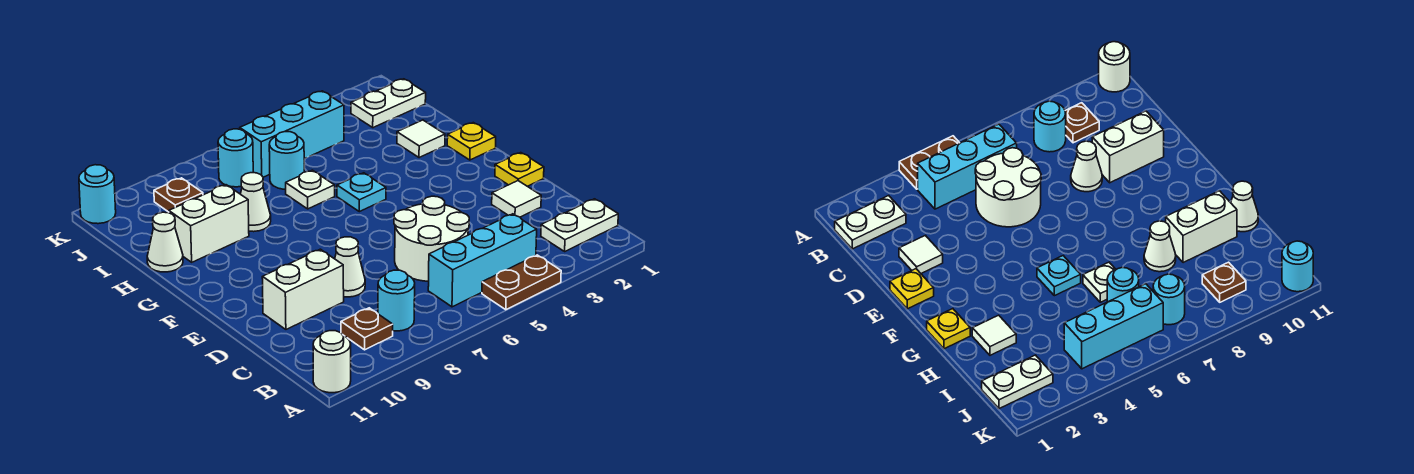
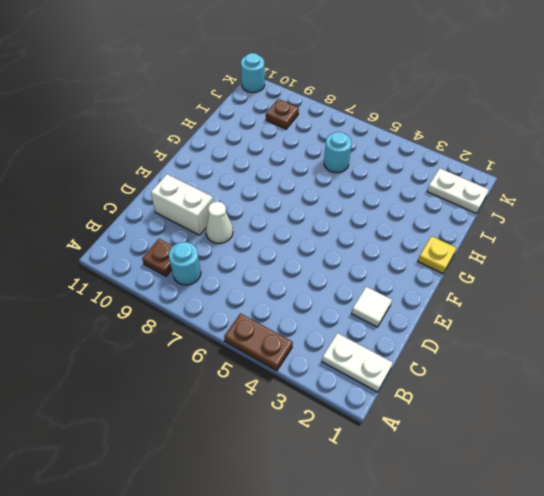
none -> white 1x1 round brick [313,331,351,393]
none -> cyan 1x3 brick [428,214,537,307]
none -> white 2x2 round brick [394,196,469,281]

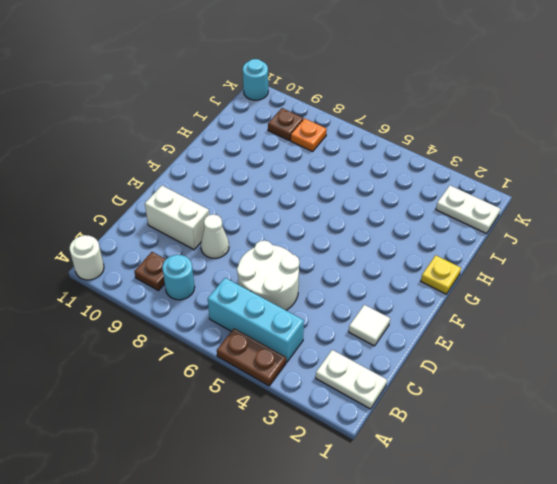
orange 1x1 plate [291,119,327,151] -> none
none -> yellow 1x1 plate [495,153,544,186]
none -> cyan 1x1 plate [337,173,386,212]
none -> white 1x1 tile [397,120,445,158]

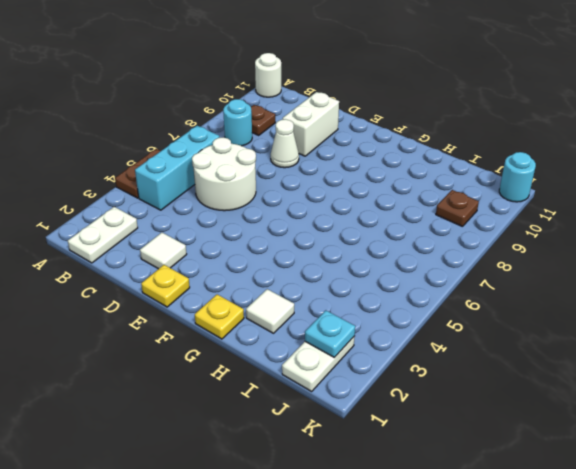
cyan 1x1 plate [305,310,355,357] -> cyan 1x1 plate moved to [337,173,386,212]
none -> white 1x1 plate [286,170,335,209]
none -> white 1x1 cone [241,173,271,232]
none -> white 1x2 brick [169,185,249,262]

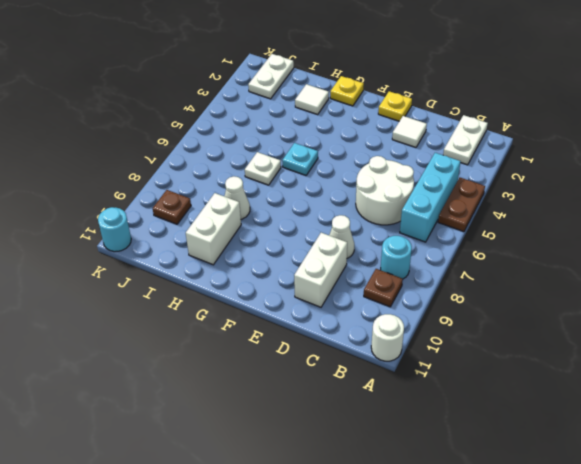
none -> white 1x1 cone [147,212,183,272]
none -> cyan 1x1 round brick [269,132,304,189]
none -> cyan 1x3 brick [240,91,344,177]

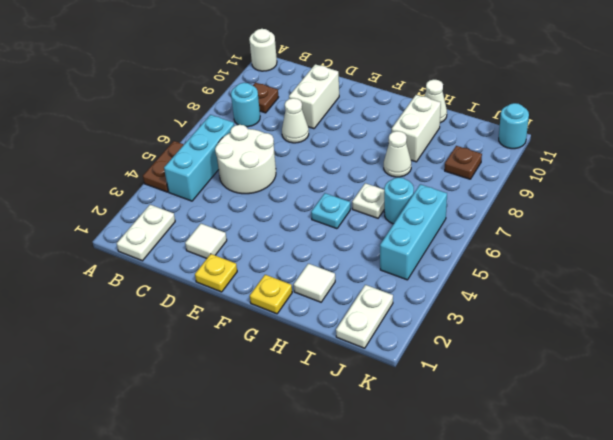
none -> cyan 1x1 round brick [218,129,253,187]

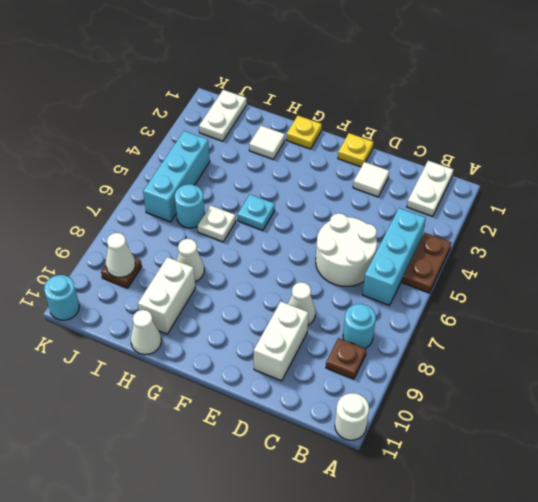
white 1x1 cone [106,233,135,277] -> none
none -> cyan 1x1 round brick [218,129,253,187]

